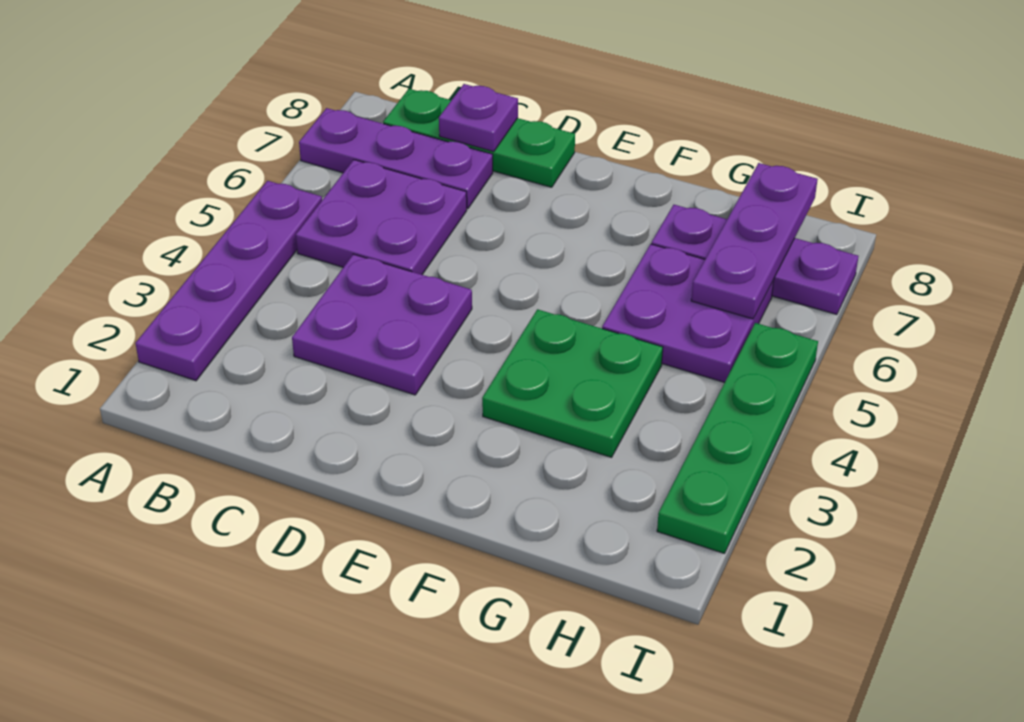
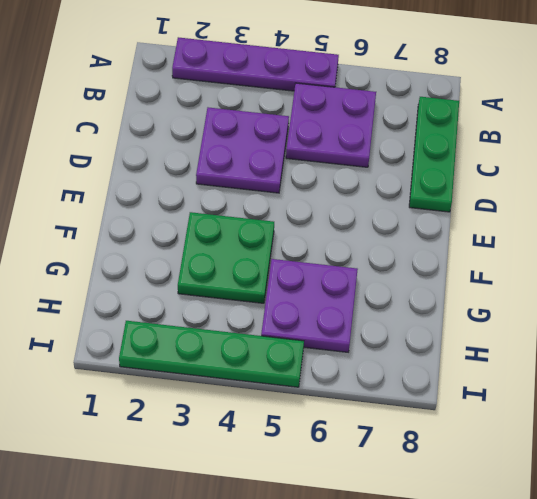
none -> purple 1x3 plate [299,108,493,209]
none -> purple 1x3 plate [651,205,858,315]

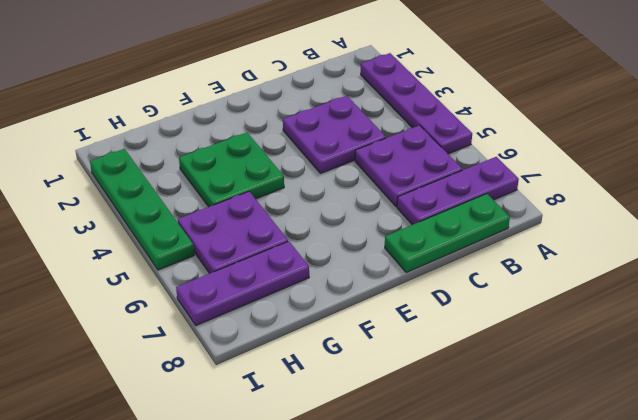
none -> purple 1x1 plate [439,84,518,152]
none -> purple 1x3 plate [691,163,818,319]

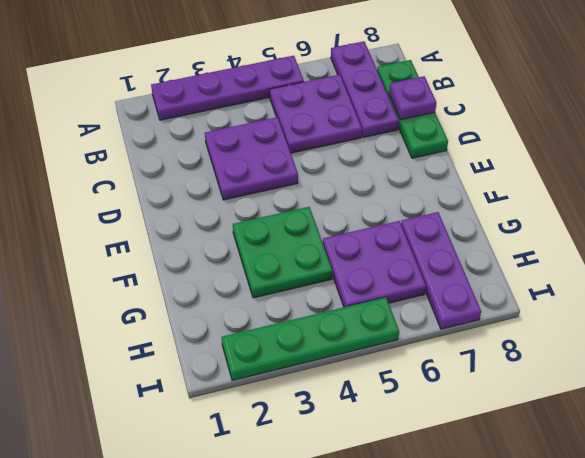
none -> purple 1x3 plate [691,163,818,319]

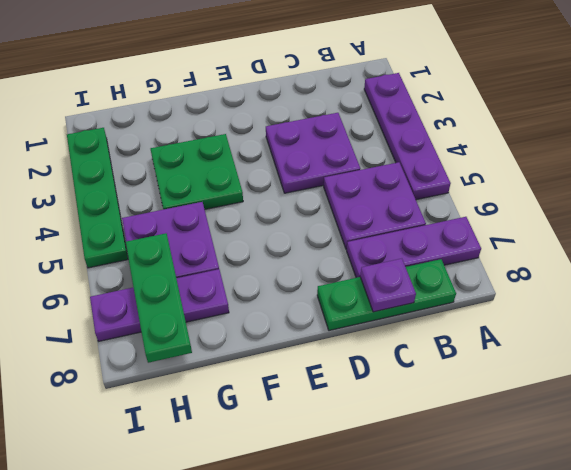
green 1x3 plate [125,233,192,363] -> purple 1x3 plate [691,163,818,319]

